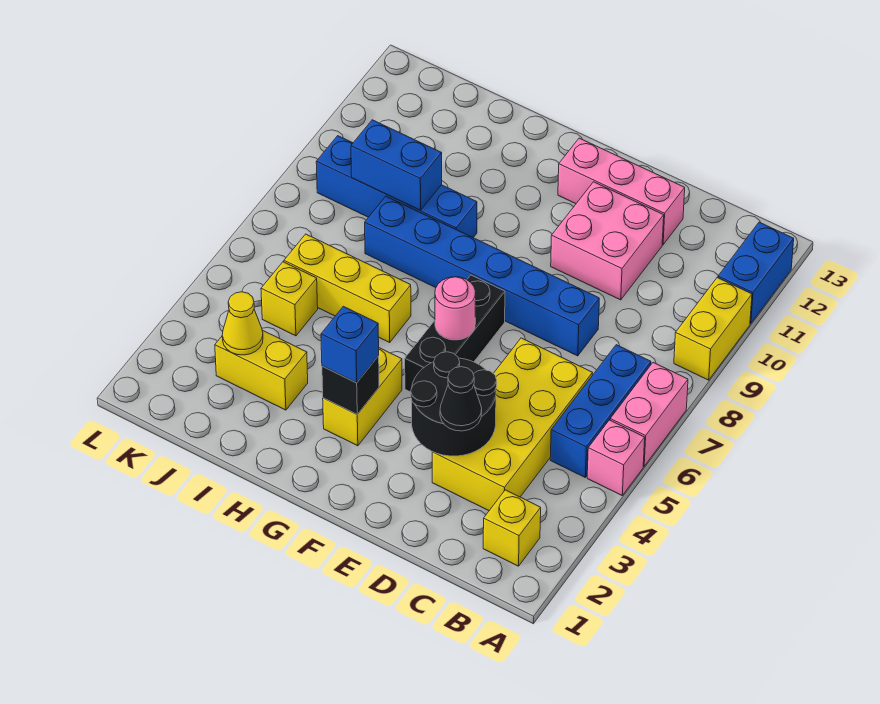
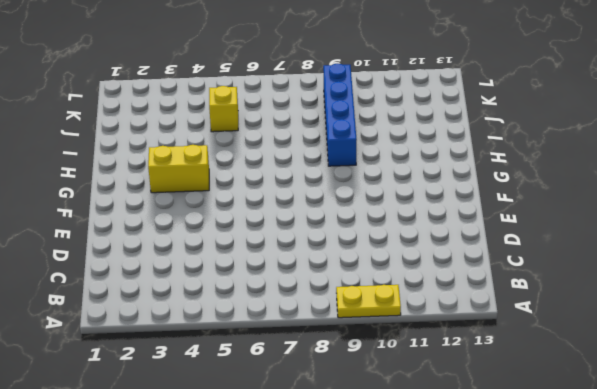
yellow 1x2 plate [336,285,401,318] -> yellow 1x2 brick [674,278,752,380]
none -> pink 1x1 brick [587,420,645,495]
none -> pink 1x2 brick [610,363,688,466]
none -> blue 1x2 brick [718,222,794,324]

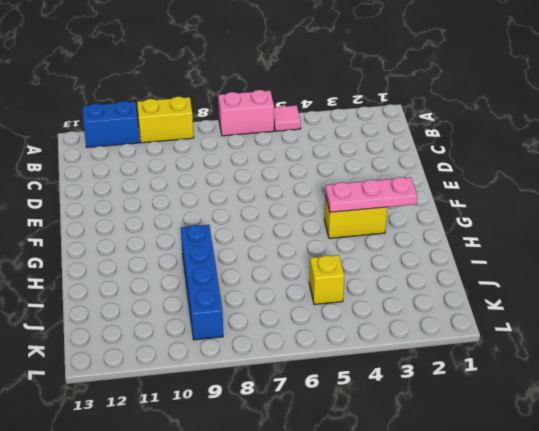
pink 1x1 tile [274,105,301,131] -> pink 1x1 brick [587,420,645,495]
pink 1x3 plate [325,177,417,212] -> black 1x1 brick [322,356,379,414]
none -> yellow 1x1 brick [483,490,541,566]
none -> blue 1x3 brick [550,345,651,477]
none -> yellow 2x4 brick [432,338,592,511]

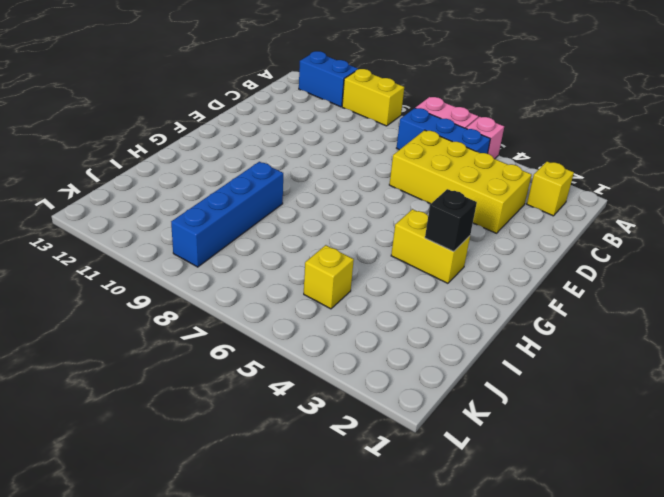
none -> blue 1x6 brick [365,196,599,356]
none -> pink 2x2 brick [551,182,664,300]
none -> pink 1x3 brick [558,138,685,245]

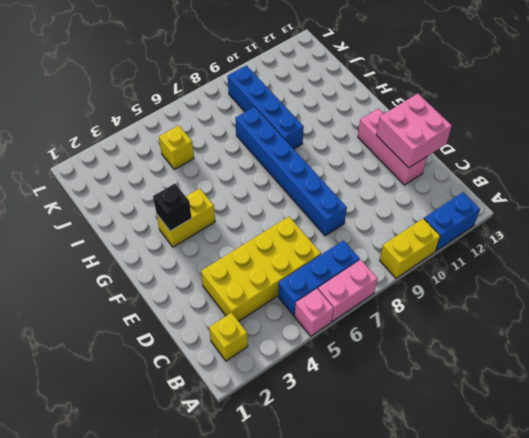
pink 2x2 brick [376,94,452,168] -> pink 2x2 brick moved to [551,182,664,300]
none -> black 1x3 brick [405,275,505,392]
none -> yellow 1x3 brick [284,234,411,342]
none -> yellow 1x2 brick [215,330,308,410]

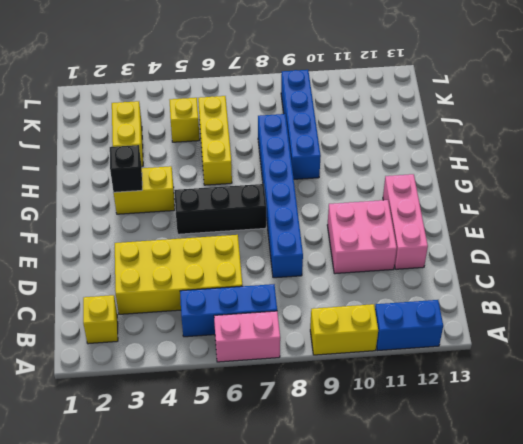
none -> pink 1x1 brick [587,420,645,495]
none -> black 2x2 round brick [411,352,497,456]
none -> pink 1x1 round brick [435,277,476,340]

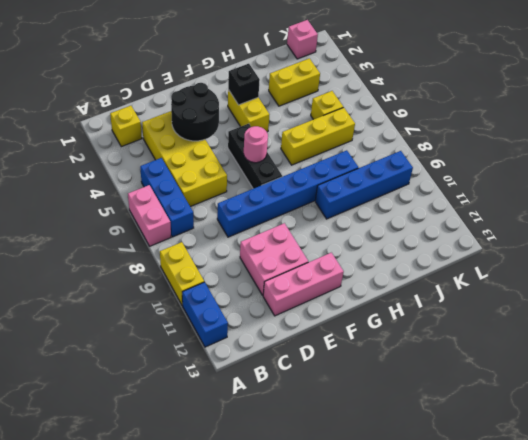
pink 1x1 brick [287,20,318,59] -> pink 1x1 brick moved to [587,420,645,495]
none -> blue 1x2 brick [351,120,442,210]
none -> yellow 1x1 cone [222,292,263,355]
none -> black 1x1 cone [440,367,482,431]

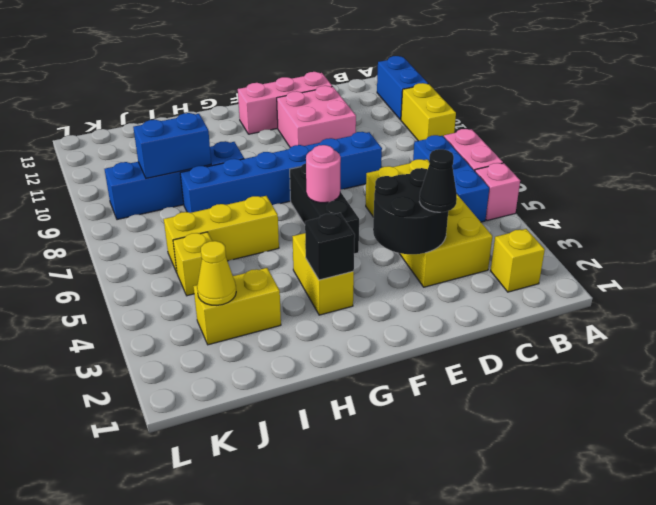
none -> blue 1x1 brick [321,306,379,383]

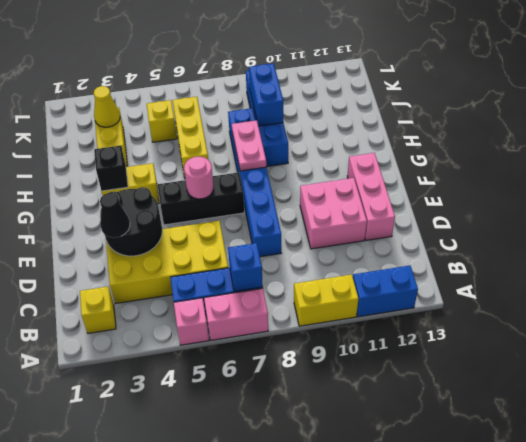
blue 1x1 brick [228,243,263,291] -> blue 1x1 brick moved to [321,306,379,383]
pink 1x2 plate [232,120,266,171] -> none

